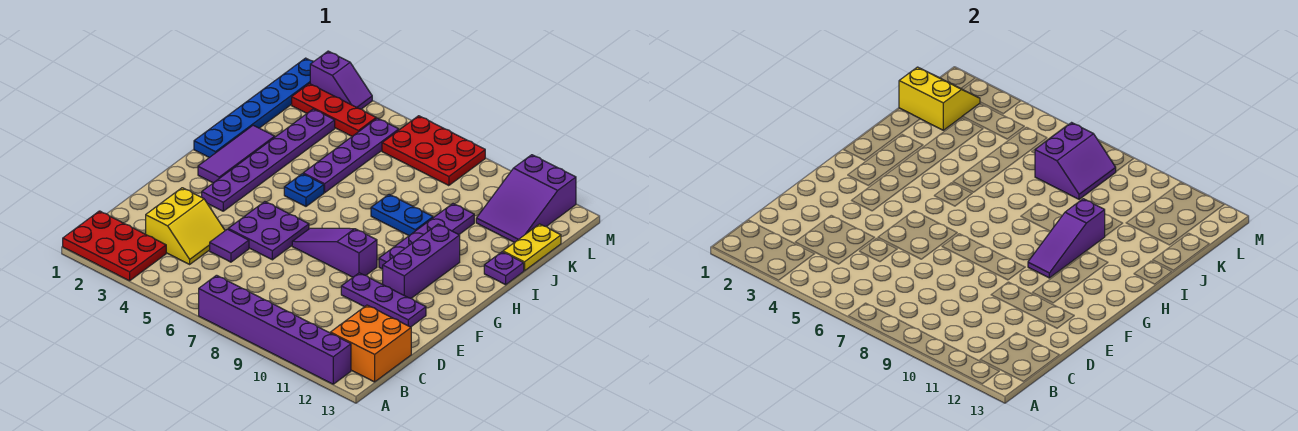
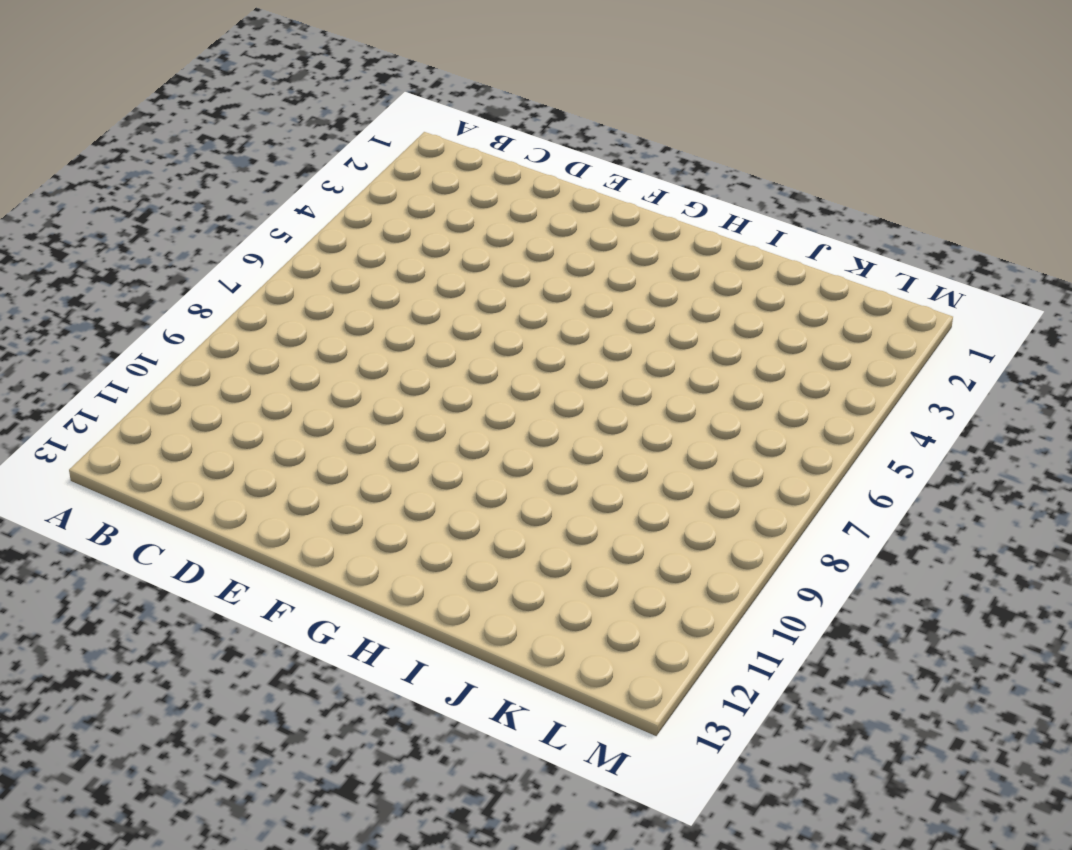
none -> red 2x3 plate [63,211,166,281]
none -> purple 1x6 brick [199,275,351,384]
none -> orange 2x2 brick [330,305,411,382]

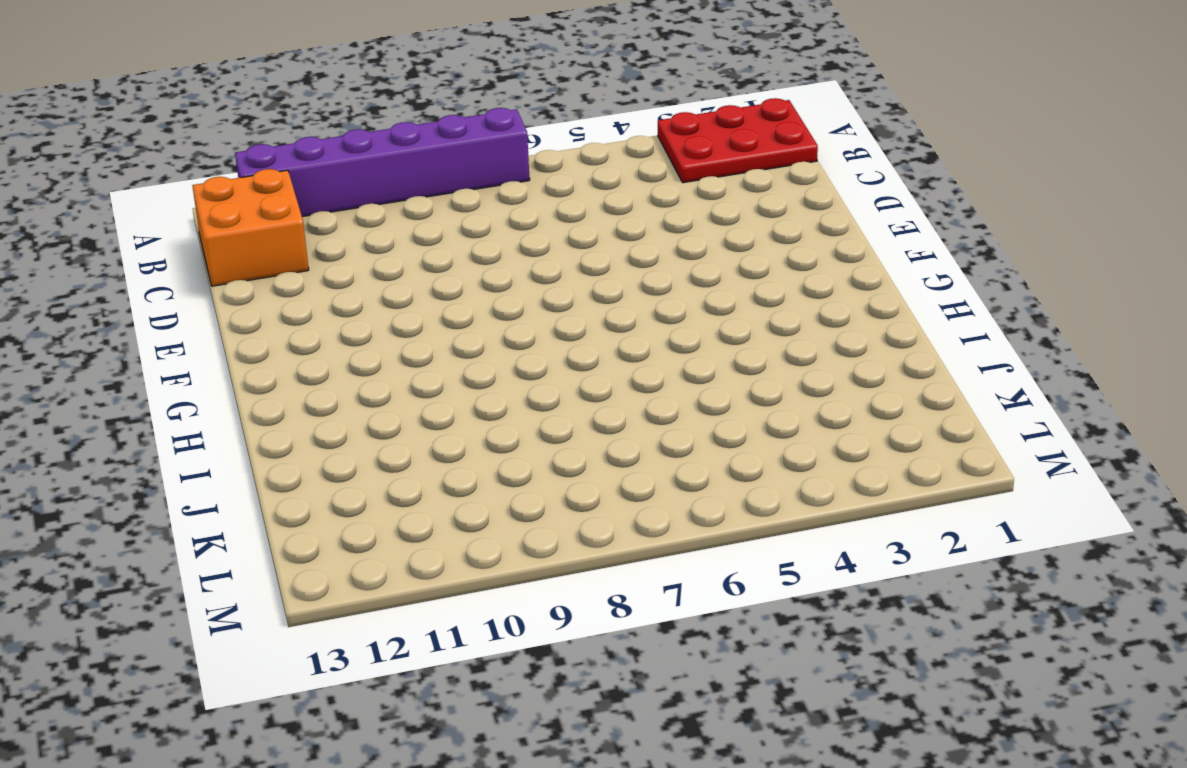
none -> yellow 2x2 slope [146,188,225,264]
none -> purple 1x1 tile [210,229,249,262]
none -> purple 2x2 plate [228,202,309,260]

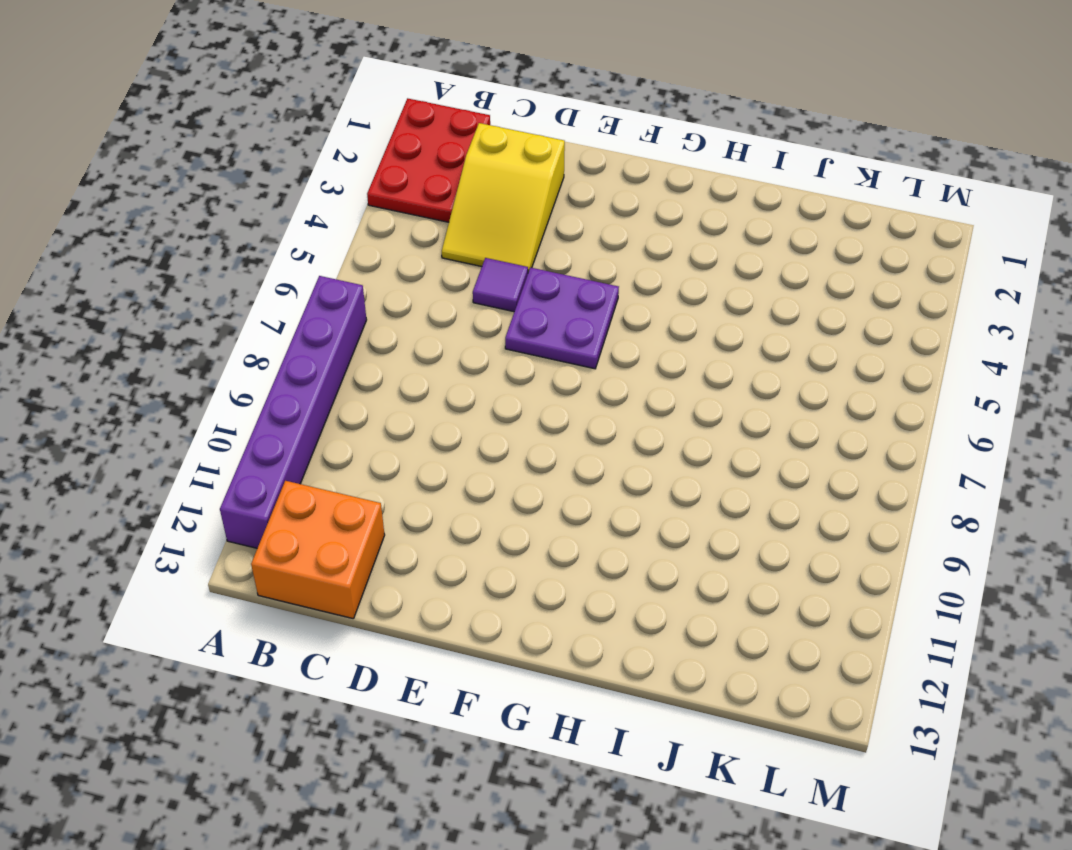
yellow 2x3 slope [442,123,565,272] -> yellow 2x2 slope [146,188,225,264]
none -> purple 1x3 plate [341,273,426,327]
none -> purple 1x6 plate [202,109,335,211]
none -> purple 1x3 slope [292,228,377,277]

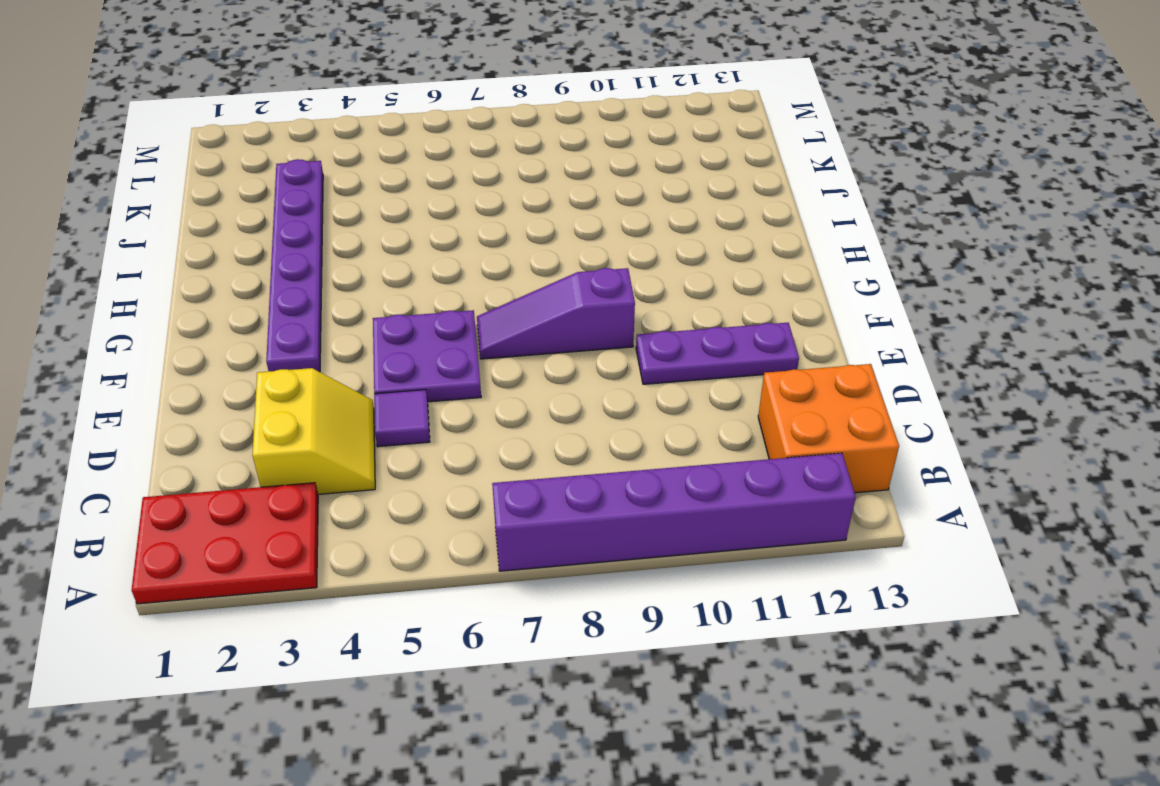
none -> purple 1x3 brick [383,224,460,298]
none -> purple 1x3 tile [198,125,275,183]
none -> purple 1x4 plate [379,204,474,269]

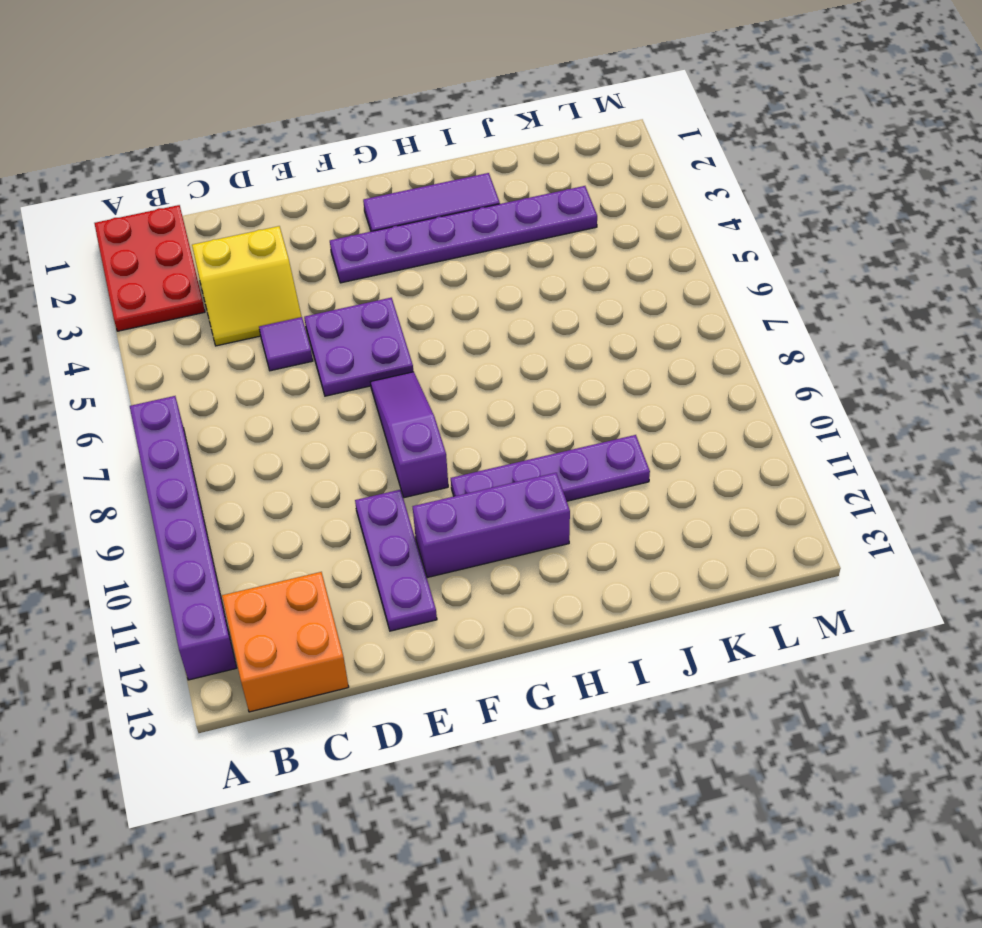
none -> blue 1x6 plate [194,58,313,158]
none -> blue 1x1 plate [284,174,324,206]
none -> purple 1x4 plate [303,118,399,193]

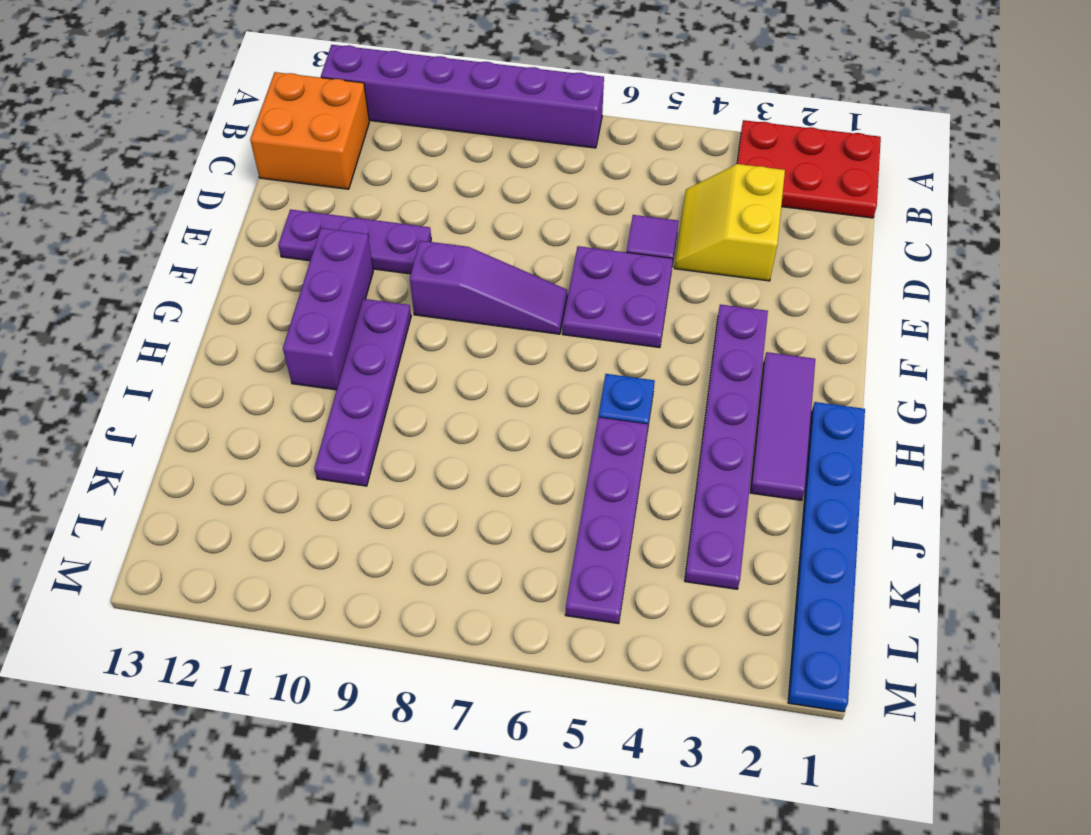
none -> blue 1x2 plate [371,194,433,236]
none -> purple 1x1 plate [484,252,524,285]
none -> yellow 1x2 plate [503,224,561,271]

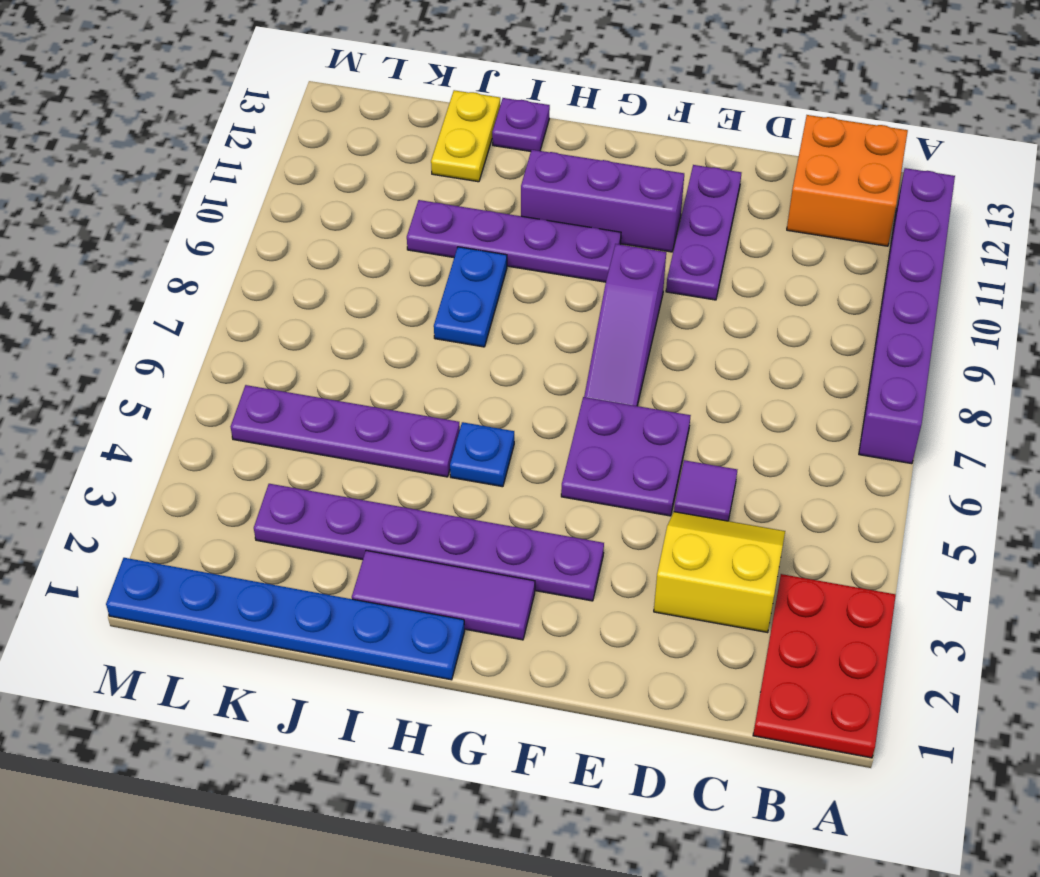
yellow 1x2 plate [431,90,500,182] -> yellow 1x2 plate turned to [503,224,561,271]
none -> purple 2x3 slope [476,155,576,242]
none -> red 1x3 plate [292,84,376,136]
none -> red 2x3 plate [382,116,485,186]

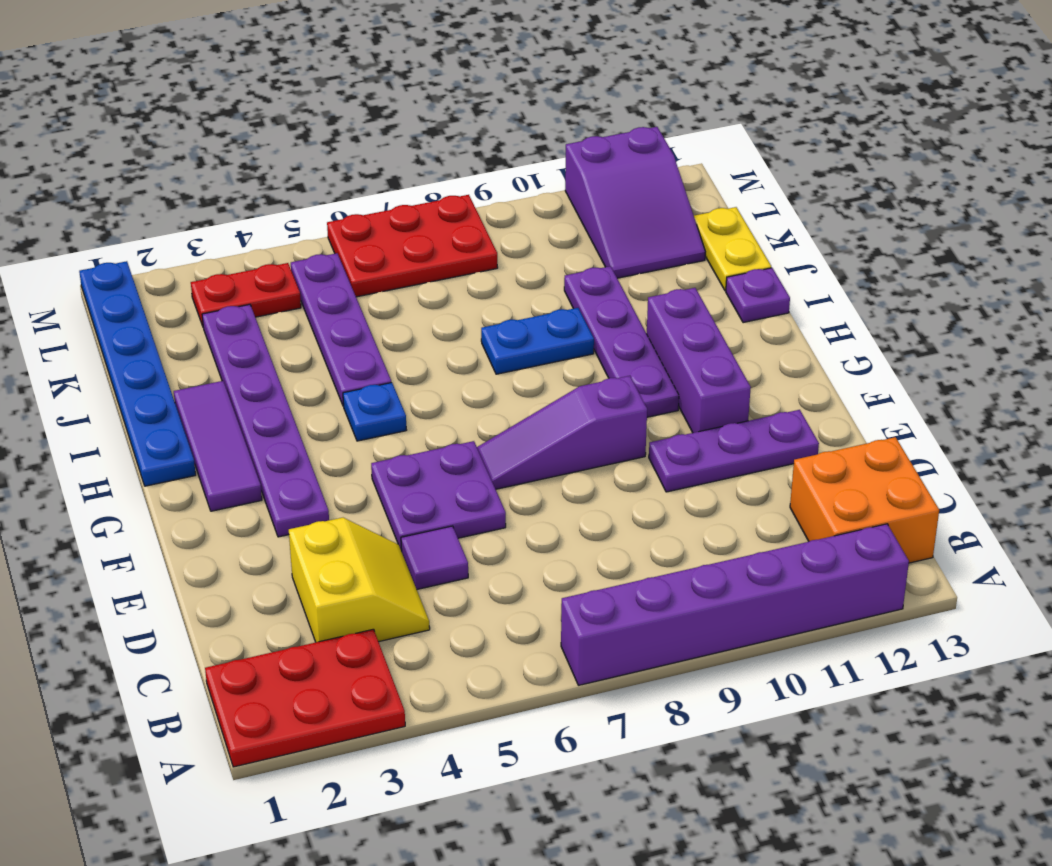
red 1x2 plate [191,263,301,326] -> red 1x3 plate [292,84,376,136]
none -> purple 1x2 slope [310,51,372,109]
none -> purple 1x3 slope [1028,199,1105,278]
none -> yellow 2x2 slope [899,67,980,130]

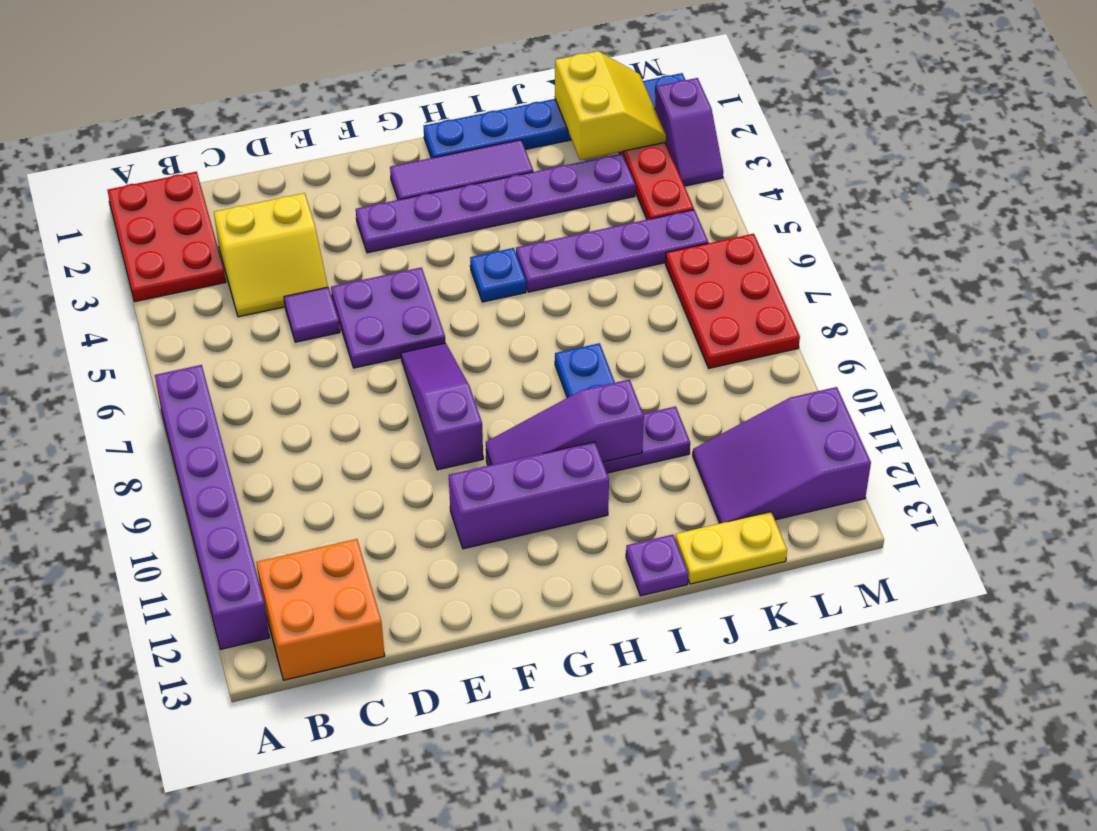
none -> purple 1x3 plate [341,273,426,327]
none -> purple 2x2 slope [1035,123,1116,199]

